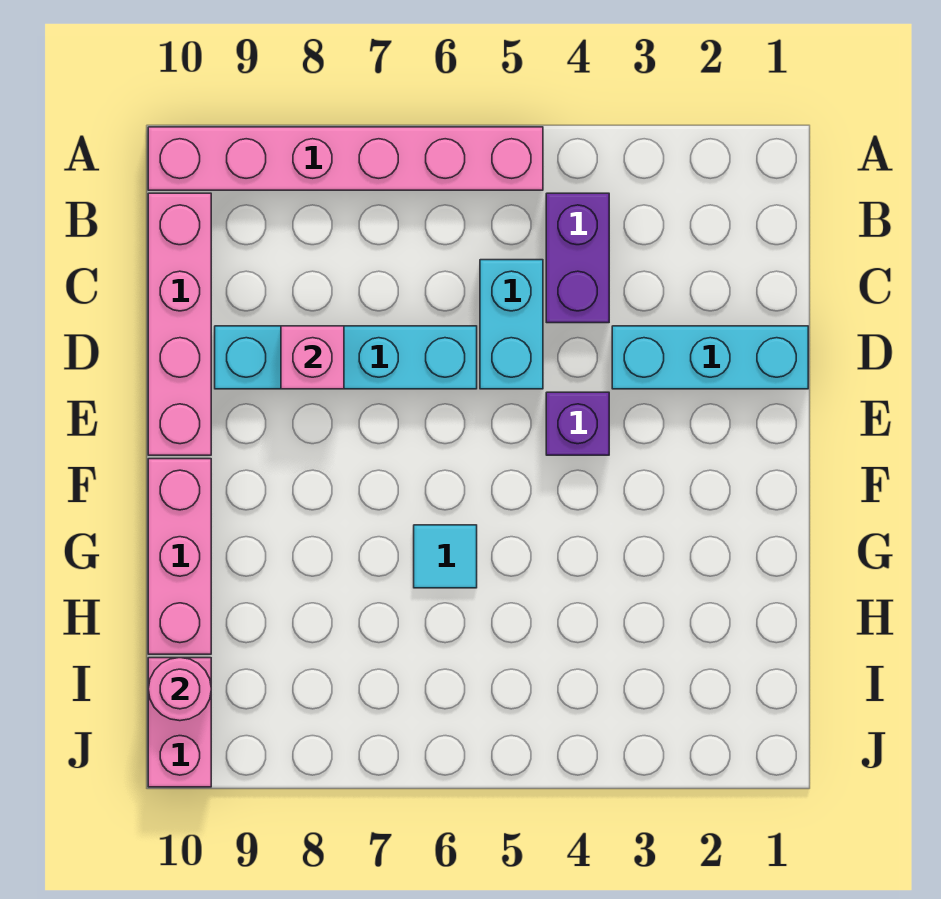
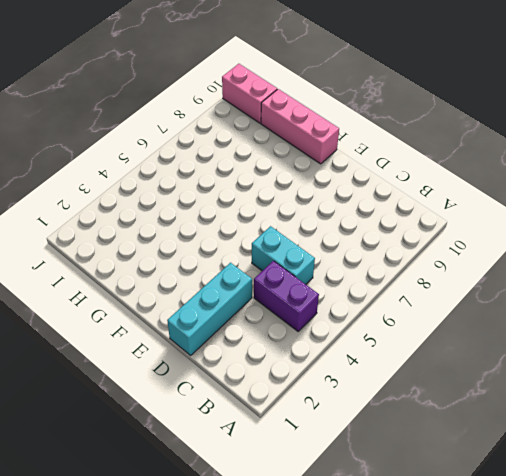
none -> pink 1x6 brick [148,127,543,190]
none -> pink 1x4 brick [148,193,211,455]
none -> cyan 1x4 brick [215,326,477,389]

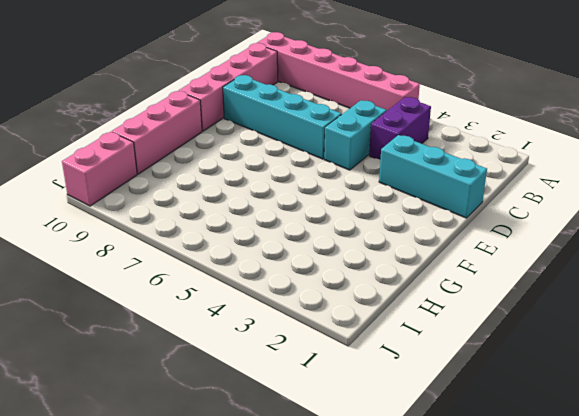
none -> purple 1x1 brick [546,392,609,455]
none -> cyan 1x1 tile [414,525,477,588]
none -> pink 1x1 brick [281,326,344,389]

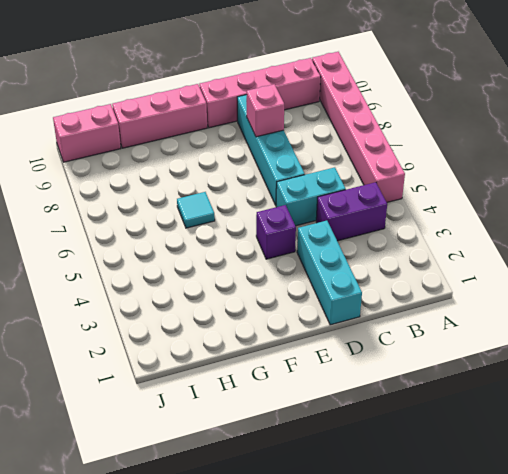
none -> pink 1x1 round brick [148,658,211,721]

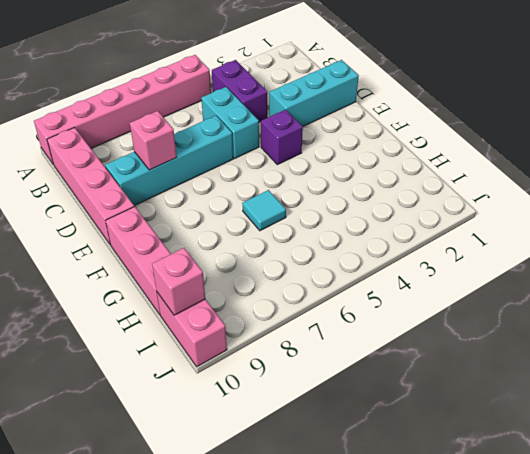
pink 1x1 brick [152,248,205,315] -> pink 1x1 round brick [148,658,211,721]

